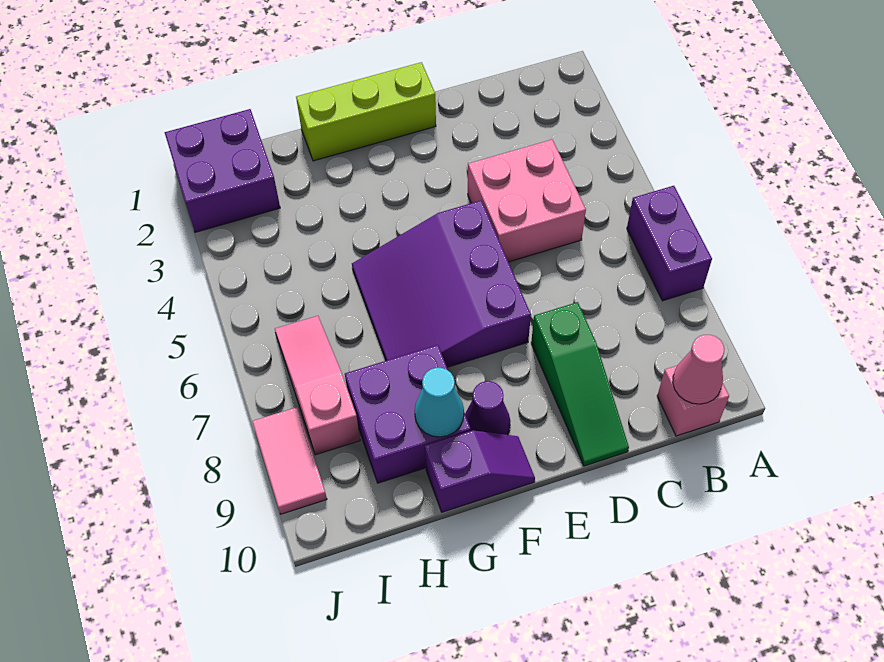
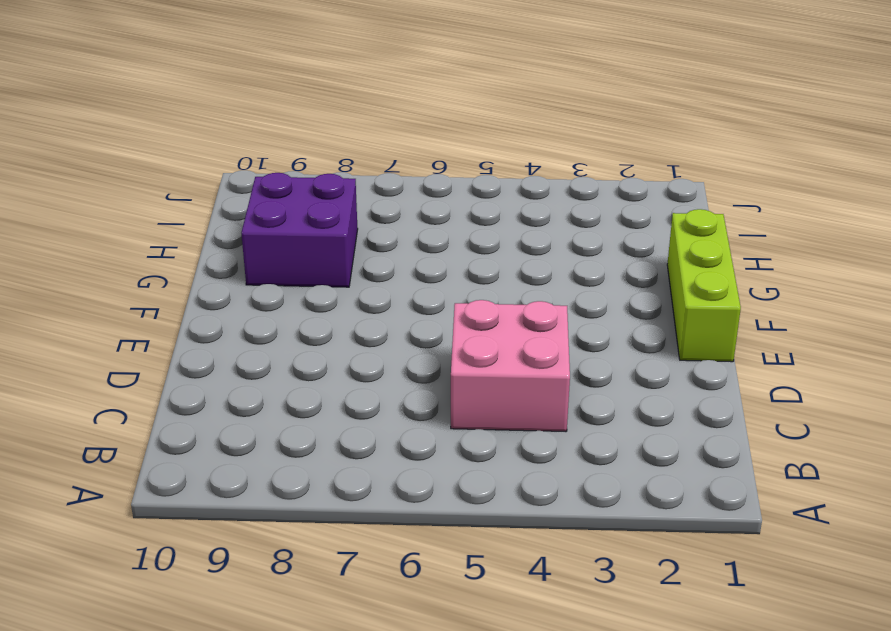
none -> purple 1x2 brick [627,186,712,301]
none -> pink 1x1 brick [657,366,729,436]
none -> green 1x3 slope [531,302,629,466]

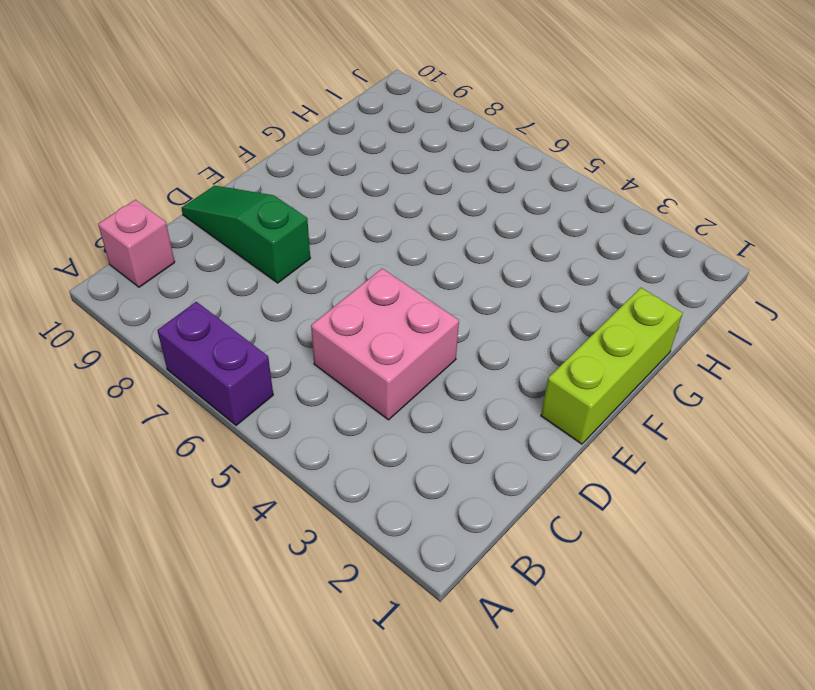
none -> purple 3x3 slope [352,201,531,367]
none -> purple 1x1 cone [465,381,510,435]
none -> purple 1x2 slope [425,430,535,512]

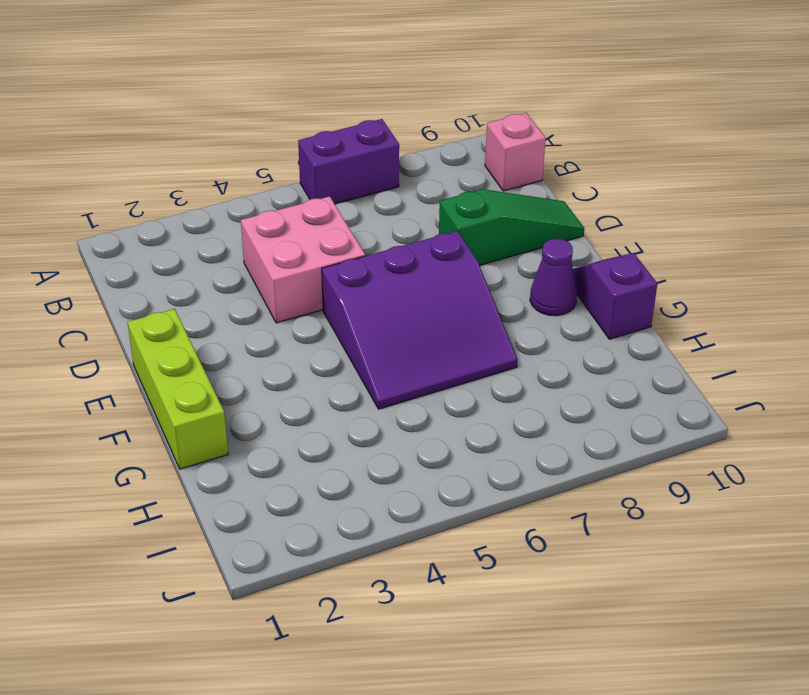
none -> purple 2x2 brick [345,345,471,483]
none -> purple 2x2 brick [165,109,280,232]
none -> pink 1x3 slope [275,316,360,455]

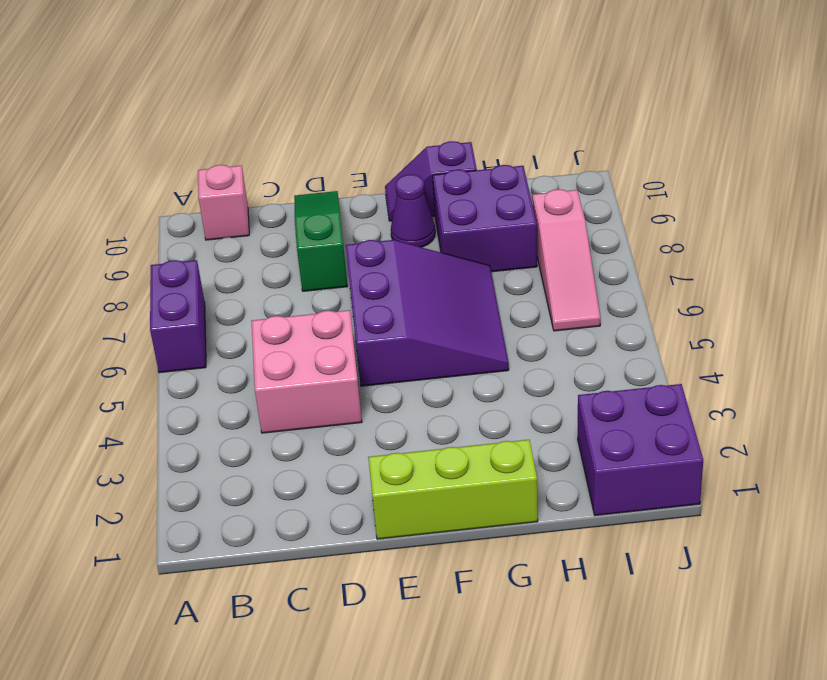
none -> pink 1x2 tile [252,407,327,514]
none -> pink 1x1 cone [673,335,725,404]
none -> cyan 1x1 cone [415,368,464,437]

